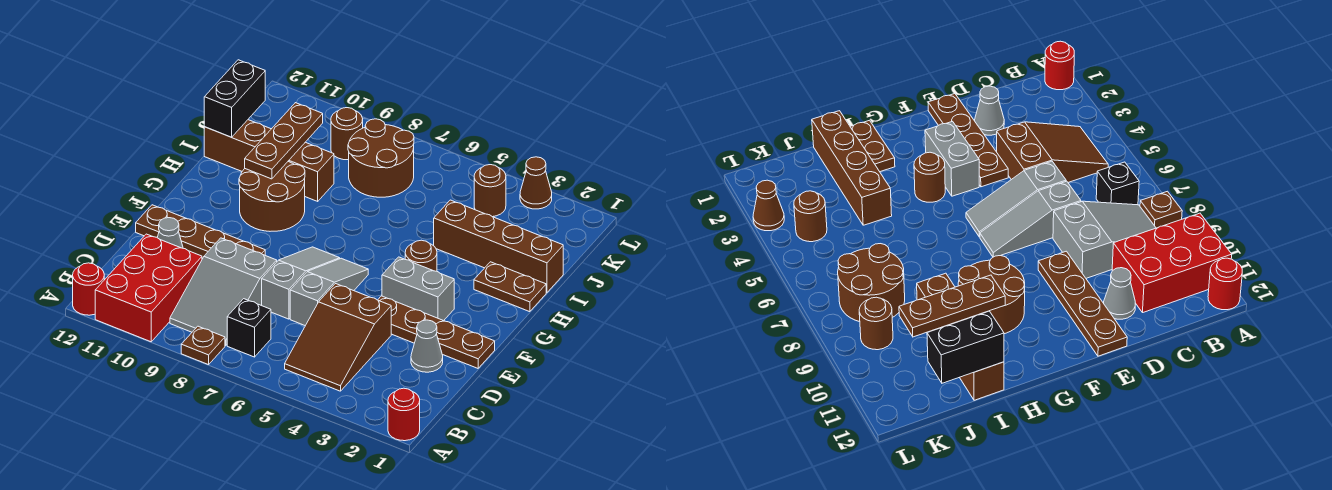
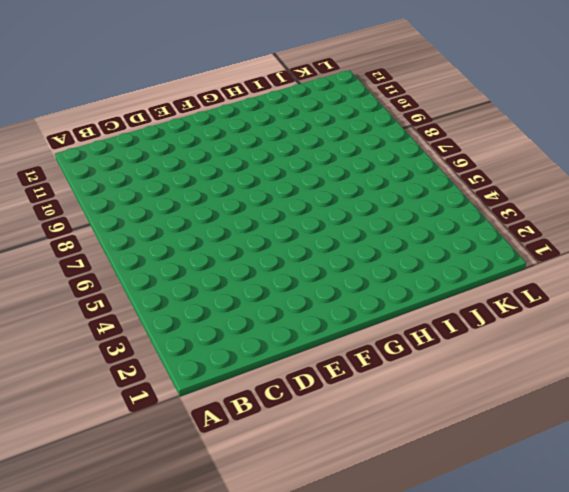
none -> red 1x1 round brick [388,388,420,441]
none -> brown 1x1 plate [181,326,225,365]
none -> red 2x3 brick [95,234,202,342]

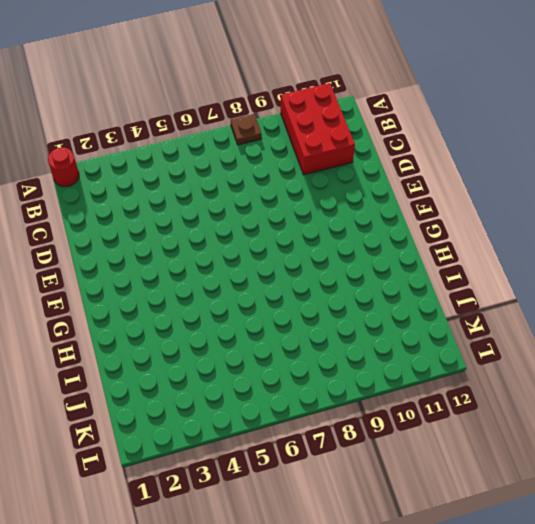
none -> red 1x1 round brick [73,263,104,315]
none -> brown 2x3 slope [285,284,391,391]
none -> black 1x1 brick [227,299,271,357]

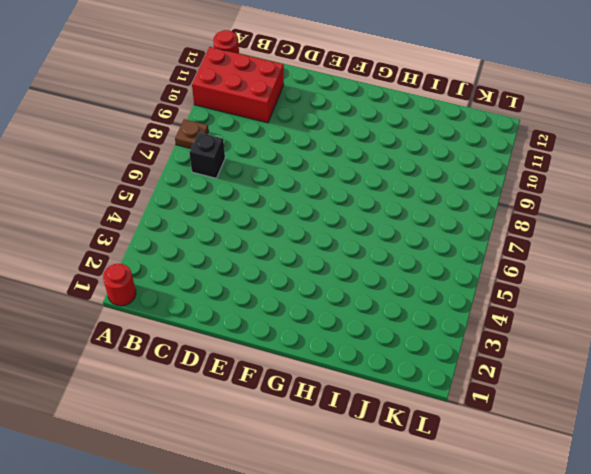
none -> brown 2x3 slope [285,284,391,391]
none -> grey 2x3 slope [170,238,277,346]
none -> grey 1x1 cone [411,320,443,372]

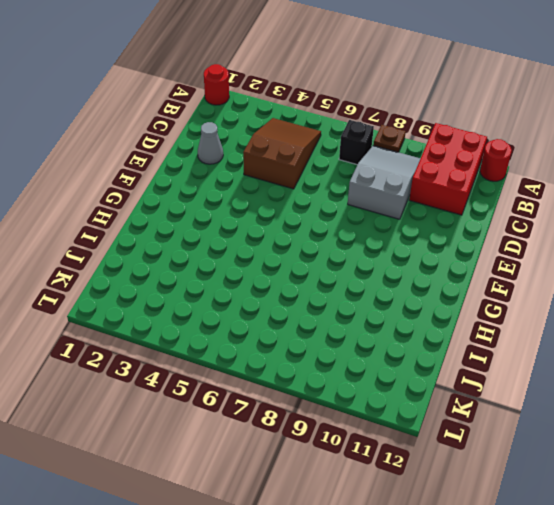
none -> grey 1x3 slope [290,258,368,326]
none -> grey 1x3 slope [262,247,340,319]
none -> grey 1x1 cone [157,218,183,248]

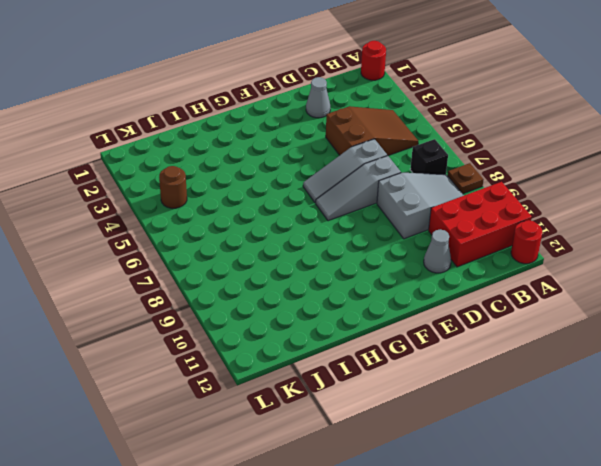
none -> brown 1x4 plate [378,296,495,368]
none -> brown 1x4 plate [136,205,265,259]
none -> grey 1x2 brick [382,257,454,321]

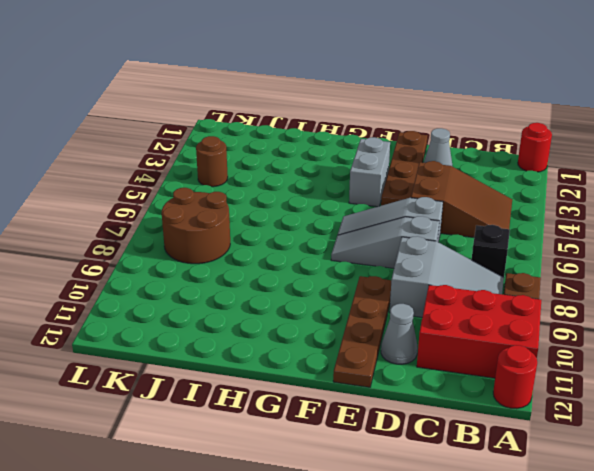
none -> brown 1x1 round brick [405,240,437,271]
none -> brown 2x2 round brick [239,162,305,231]
none -> brown 1x2 plate [474,262,546,312]

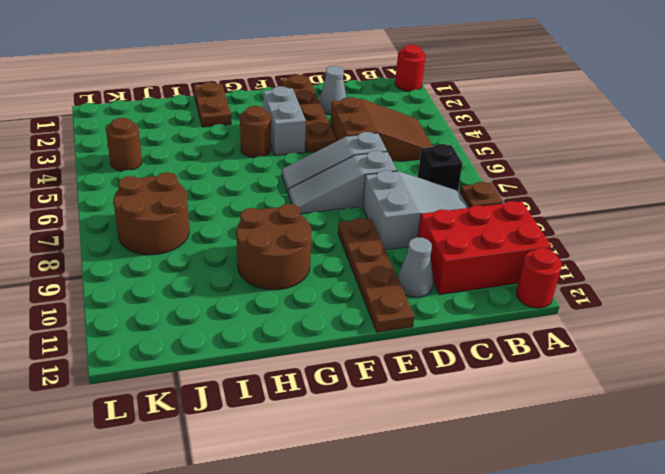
none -> brown 1x4 brick [434,200,563,293]
none -> brown 1x4 brick [204,120,334,201]
none -> brown 1x1 round brick [331,108,363,160]

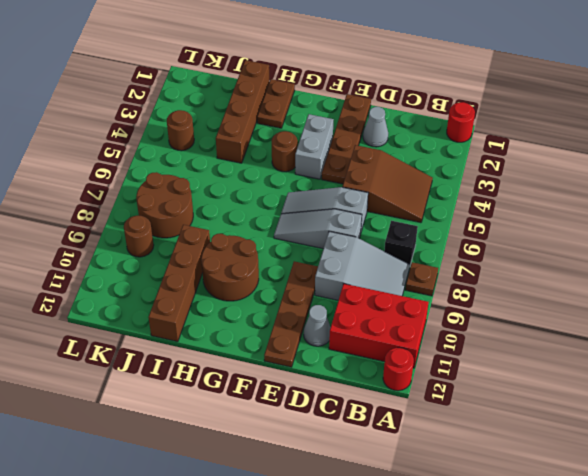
none -> brown 1x1 cone [520,157,552,209]
none -> brown 1x3 plate [245,103,323,179]
none -> black 1x2 brick [204,60,265,137]

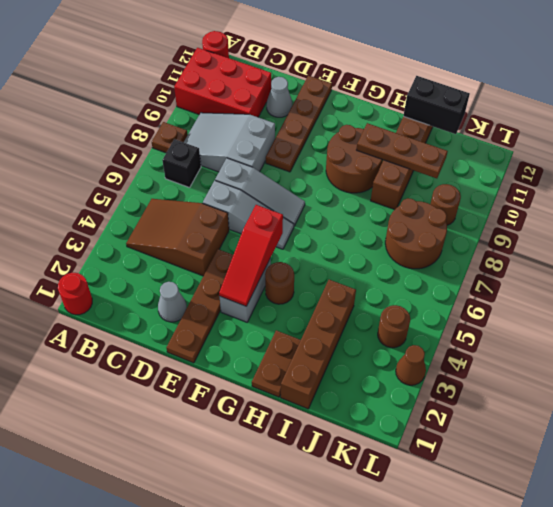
red 1x3 slope [219,205,283,306] -> none

